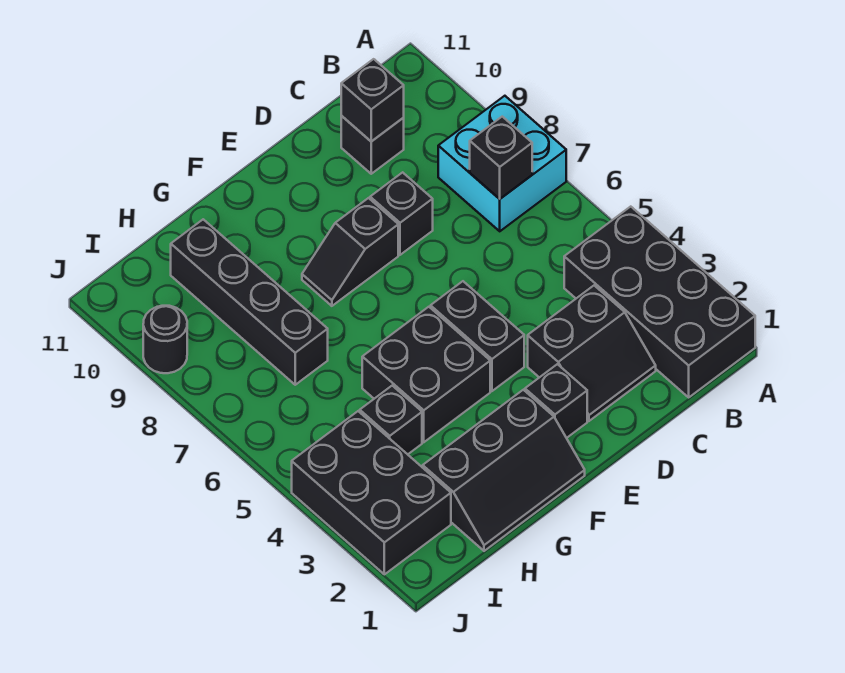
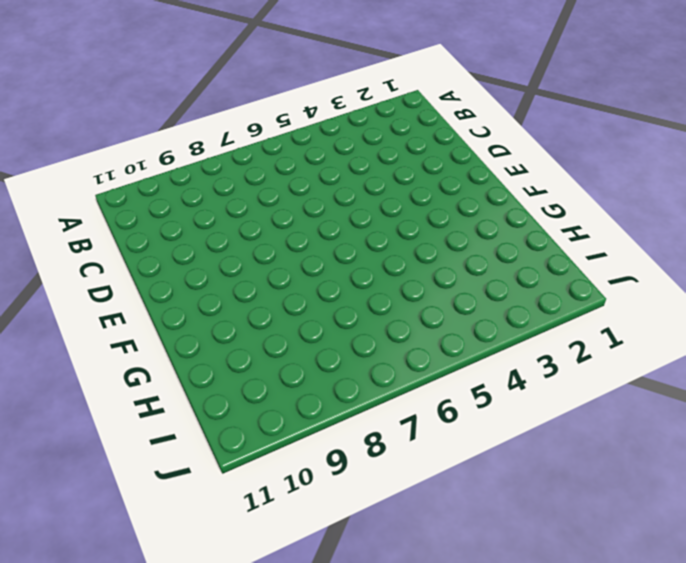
none -> black 2x4 brick [564,207,755,397]
none -> cyan 2x2 brick [438,96,566,231]
none -> black 2x2 slope [528,285,656,421]

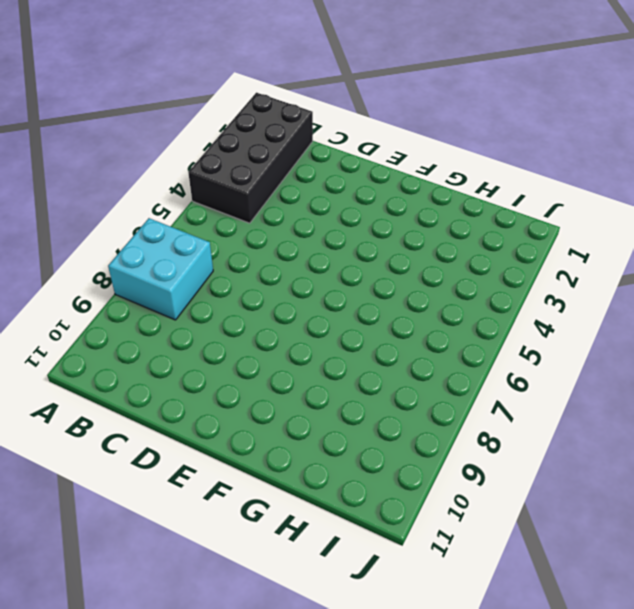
none -> black 2x2 slope [528,285,656,421]
none -> black 1x1 brick [341,116,404,174]
none -> black 1x1 brick [370,172,433,255]

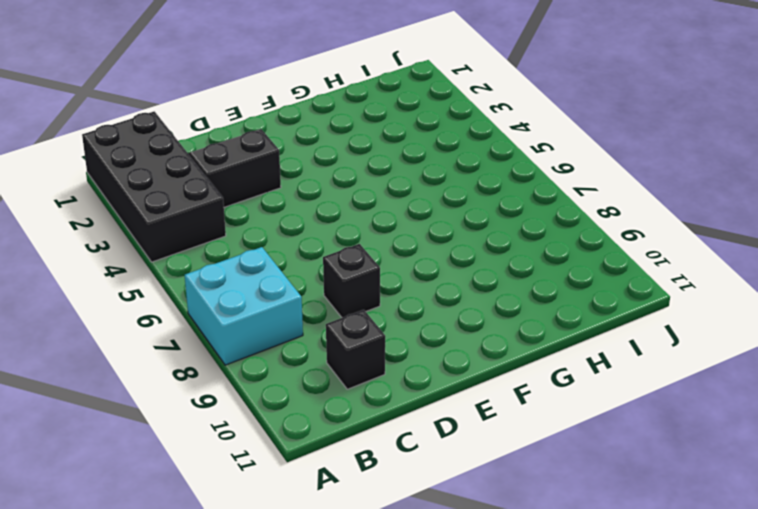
none -> black 1x1 brick [525,364,587,438]
none -> black 1x2 brick [431,281,524,391]
none -> black 1x2 slope [302,198,398,306]

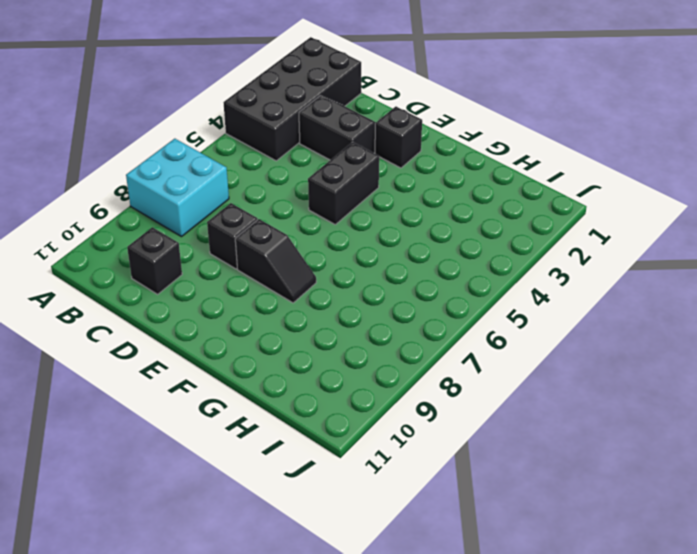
none -> black 2x3 slope [423,390,585,551]
none -> black 2x2 brick [362,307,490,442]
none -> black 1x1 brick [360,386,422,454]

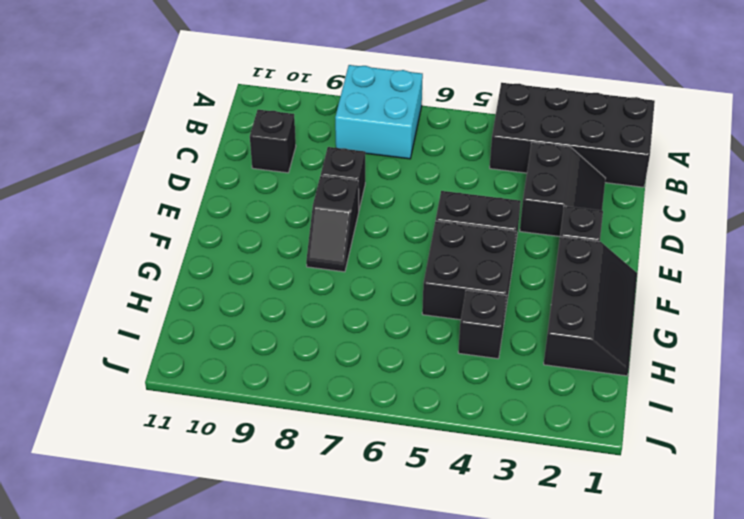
none -> black 1x4 brick [171,219,328,385]
none -> black 2x3 brick [292,411,451,574]
none -> black 1x1 round brick [143,306,187,373]

